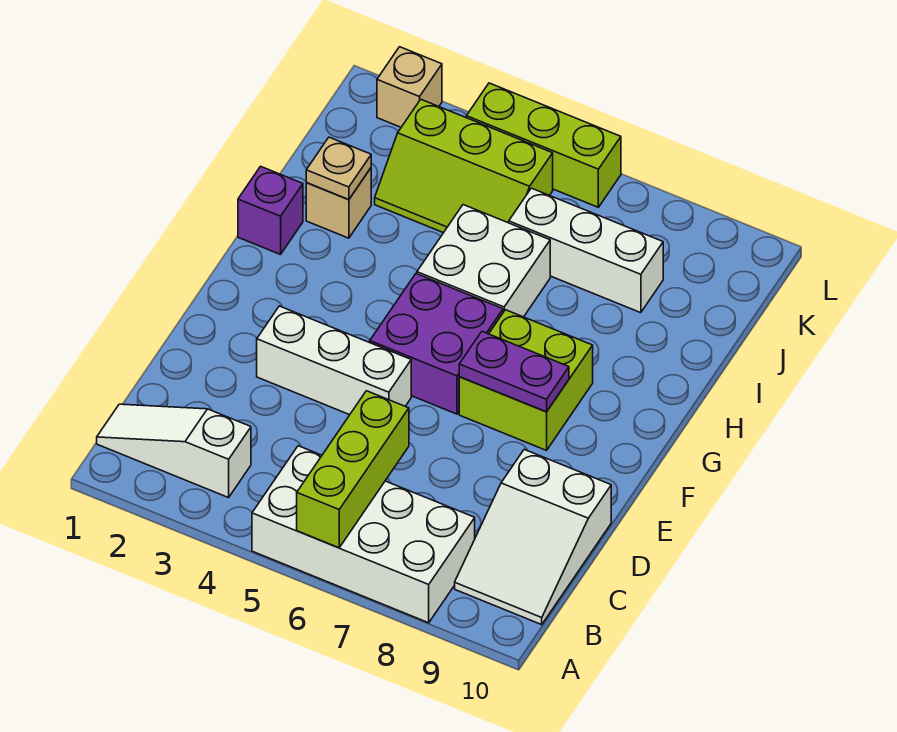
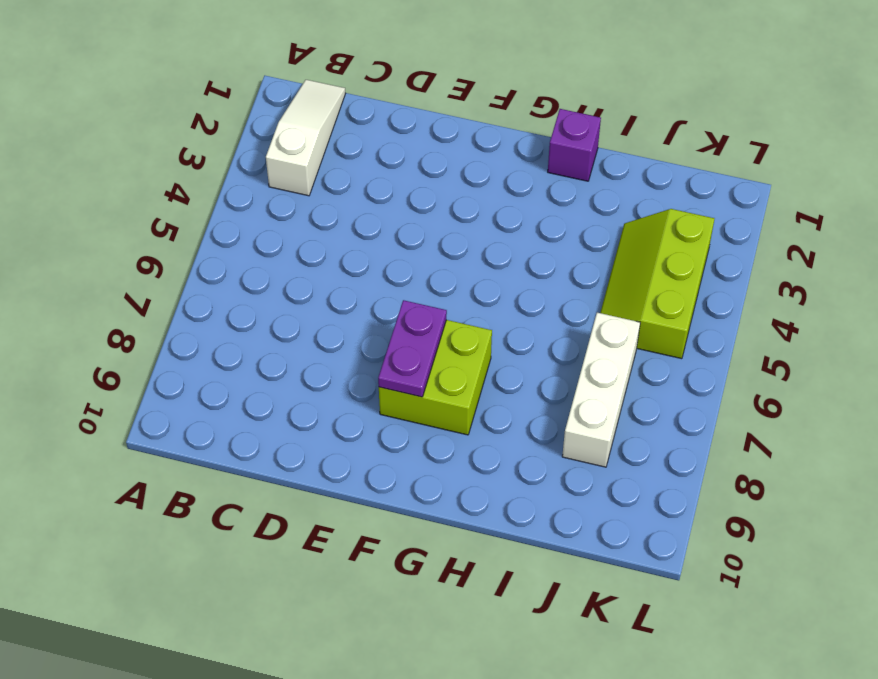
none -> white 2x4 brick [252,446,475,623]
none -> white 2x3 slope [455,450,611,625]
none -> white 1x3 brick [257,306,411,415]

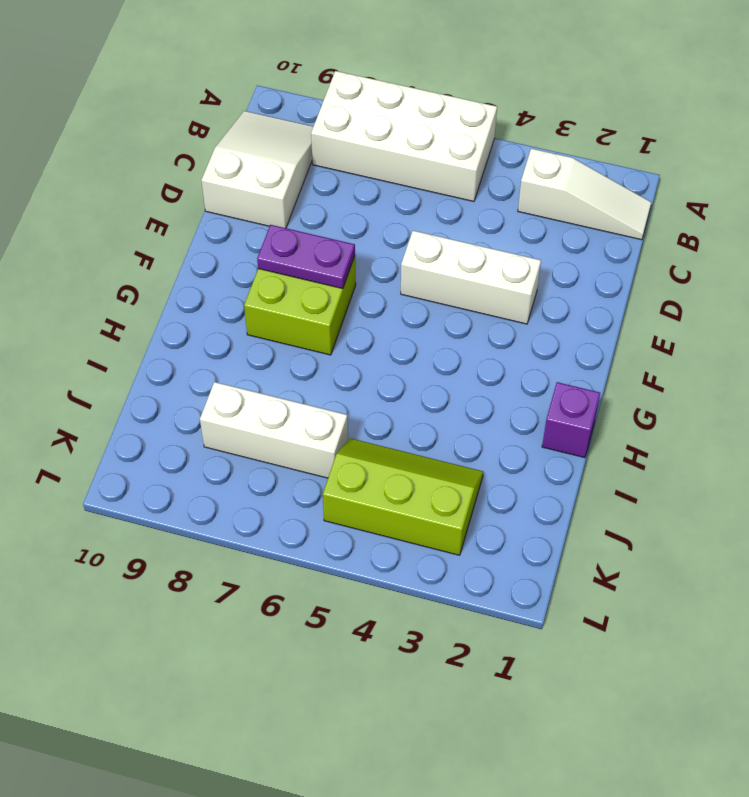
none -> purple 2x2 brick [370,274,503,414]
none -> white 2x2 brick [417,205,550,317]
none -> tan 1x1 brick [306,168,371,238]

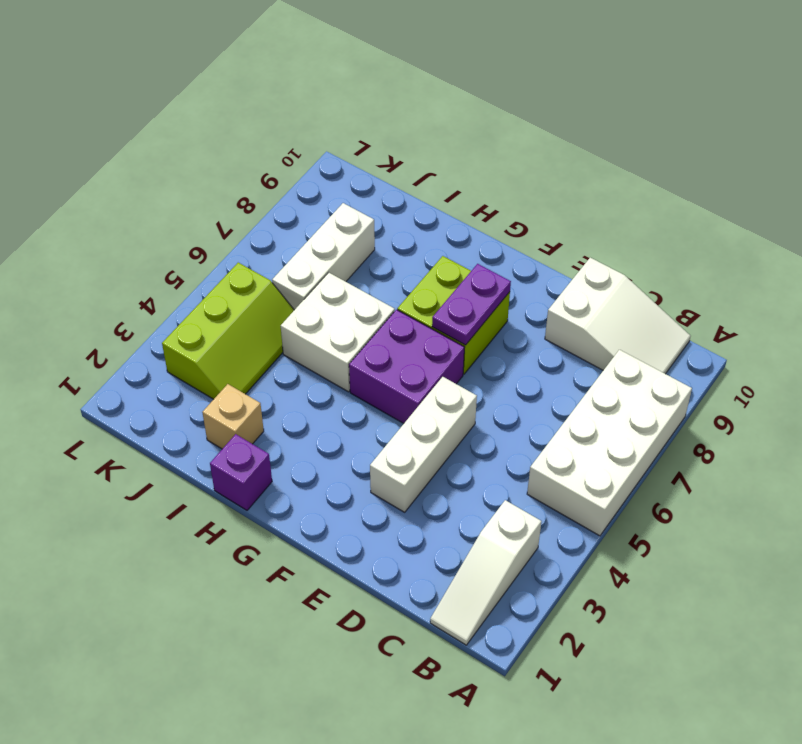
none -> tan 1x1 brick [377,47,442,127]
none -> lime 1x3 brick [466,83,621,207]
none -> lime 1x3 brick [297,391,409,548]

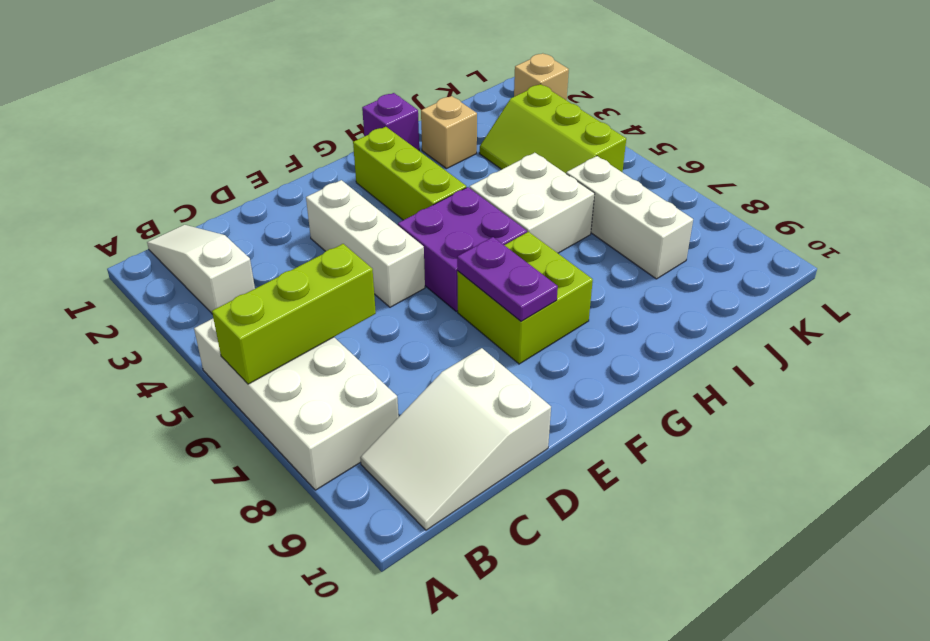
lime 1x3 brick [353,127,466,220] -> lime 1x3 brick moved to [466,83,621,207]
none -> tan 1x1 plate [306,137,371,200]

